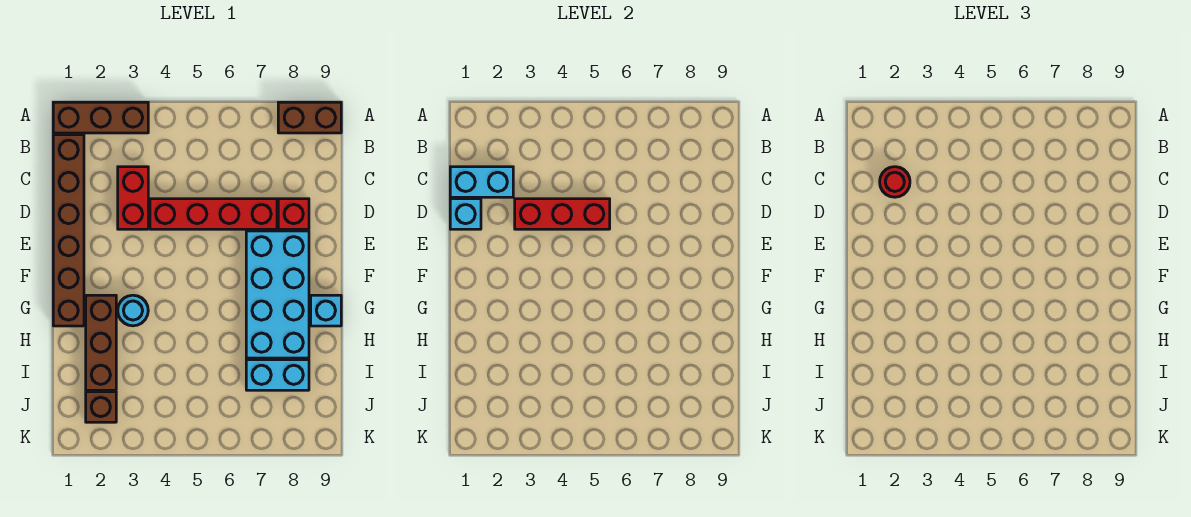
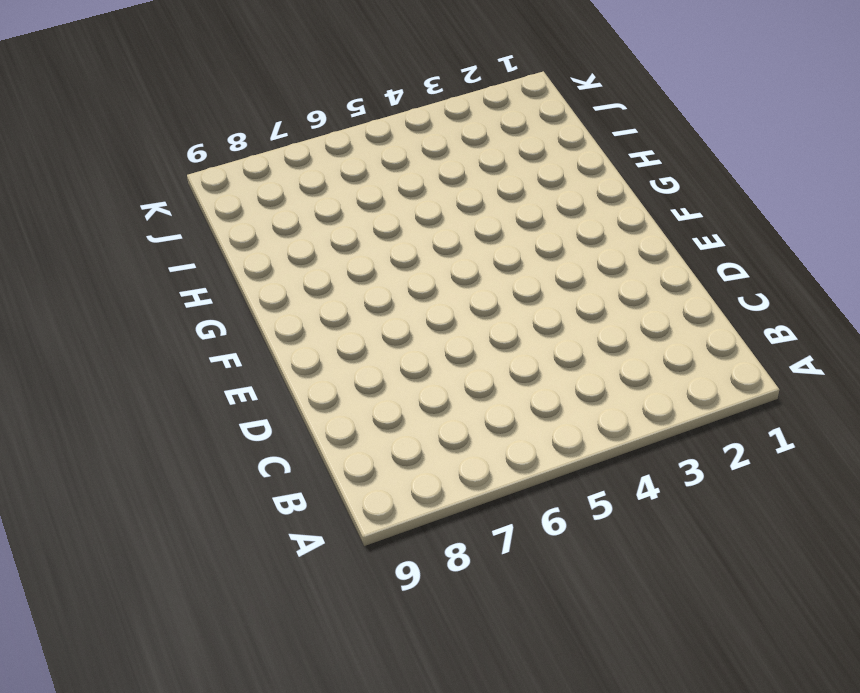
none -> brown 1x3 brick [53,102,148,133]
none -> brown 1x2 brick [278,102,341,133]
none -> brown 1x6 brick [53,135,84,326]

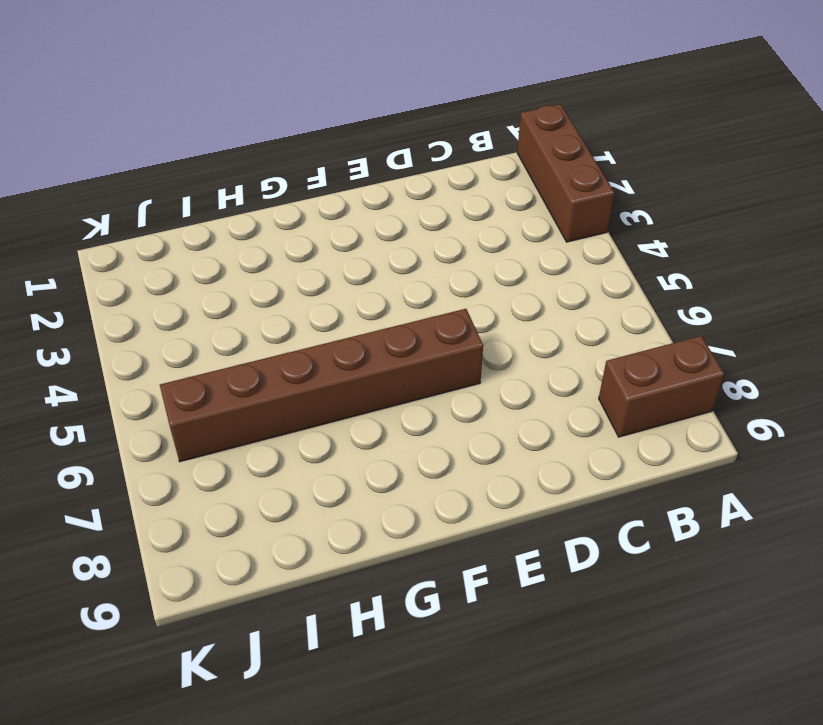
brown 1x2 brick [599,336,724,437] -> brown 1x2 brick turned to [278,102,341,133]
brown 1x6 brick [160,309,483,462] -> brown 1x6 brick moved to [53,135,84,326]
none -> red 1x2 brick [118,167,148,229]
none -> red 1x4 brick [150,199,277,229]
none -> red 1x1 brick [278,199,309,229]

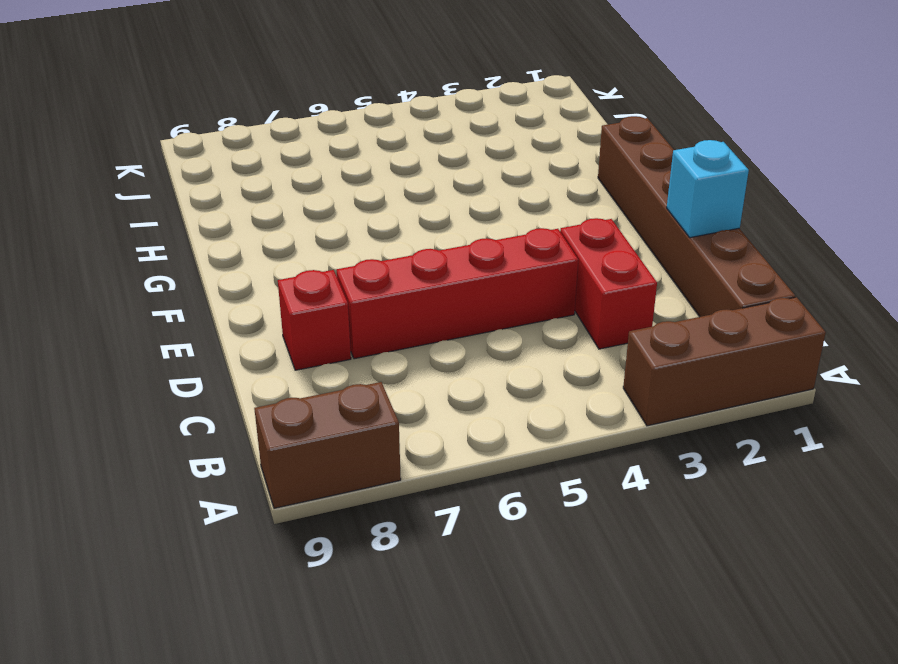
none -> cyan 2x4 brick [246,231,309,358]
none -> brown 1x3 brick [86,295,116,390]
none -> cyan 1x1 round brick [118,295,148,326]

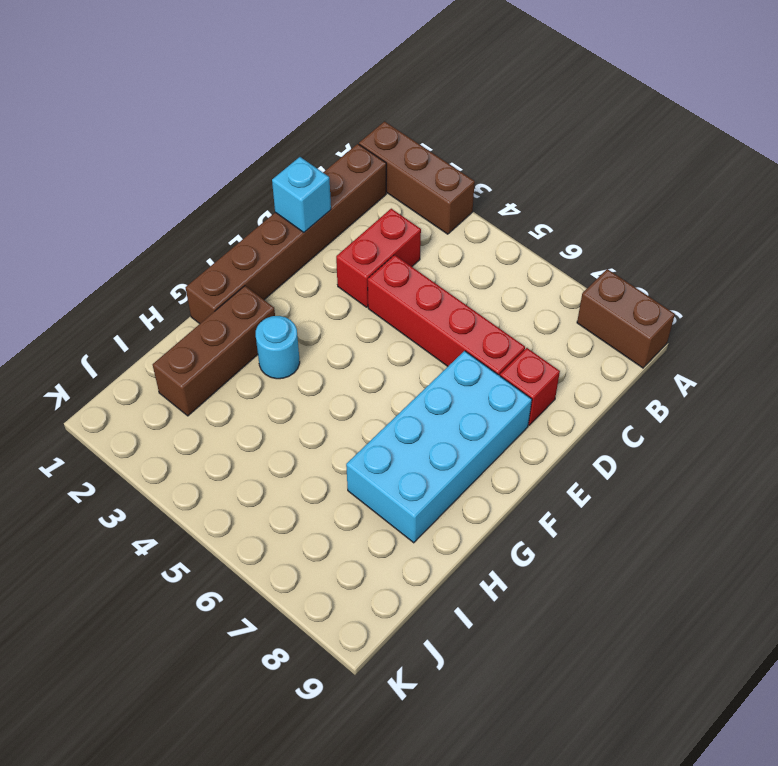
none -> cyan 1x1 brick [311,295,341,326]
none -> cyan 1x2 brick [246,360,309,390]
none -> brown 1x1 brick [86,392,116,422]

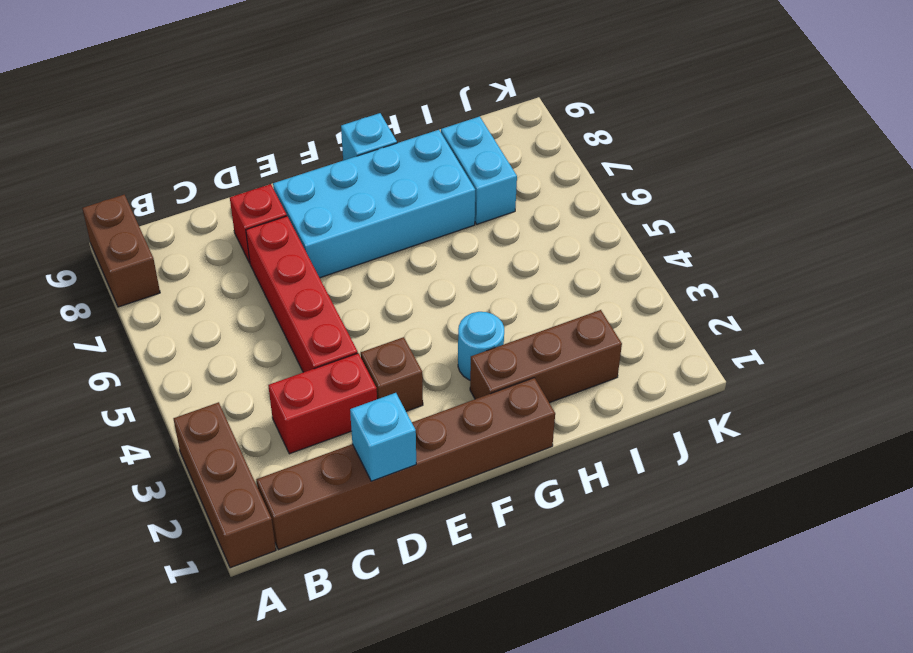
brown 1x1 brick [361,337,423,411] -> brown 1x1 brick moved to [86,392,116,422]
none -> cyan 1x2 brick [450,167,513,197]
none -> red 1x3 brick [515,199,610,229]
none -> red 1x1 round brick [880,167,910,197]

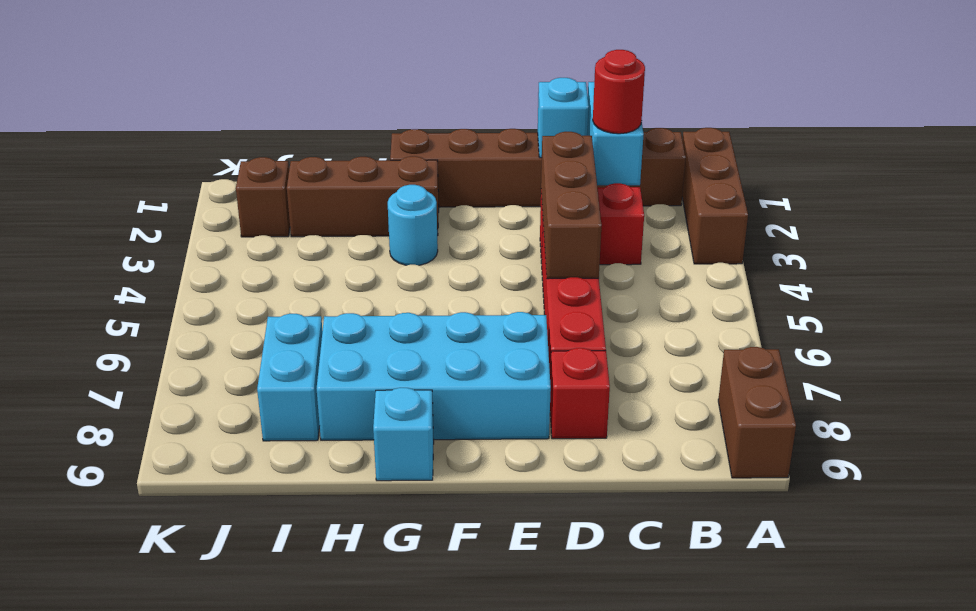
brown 1x3 brick [541,132,601,279] -> red 1x3 brick [515,199,610,229]

